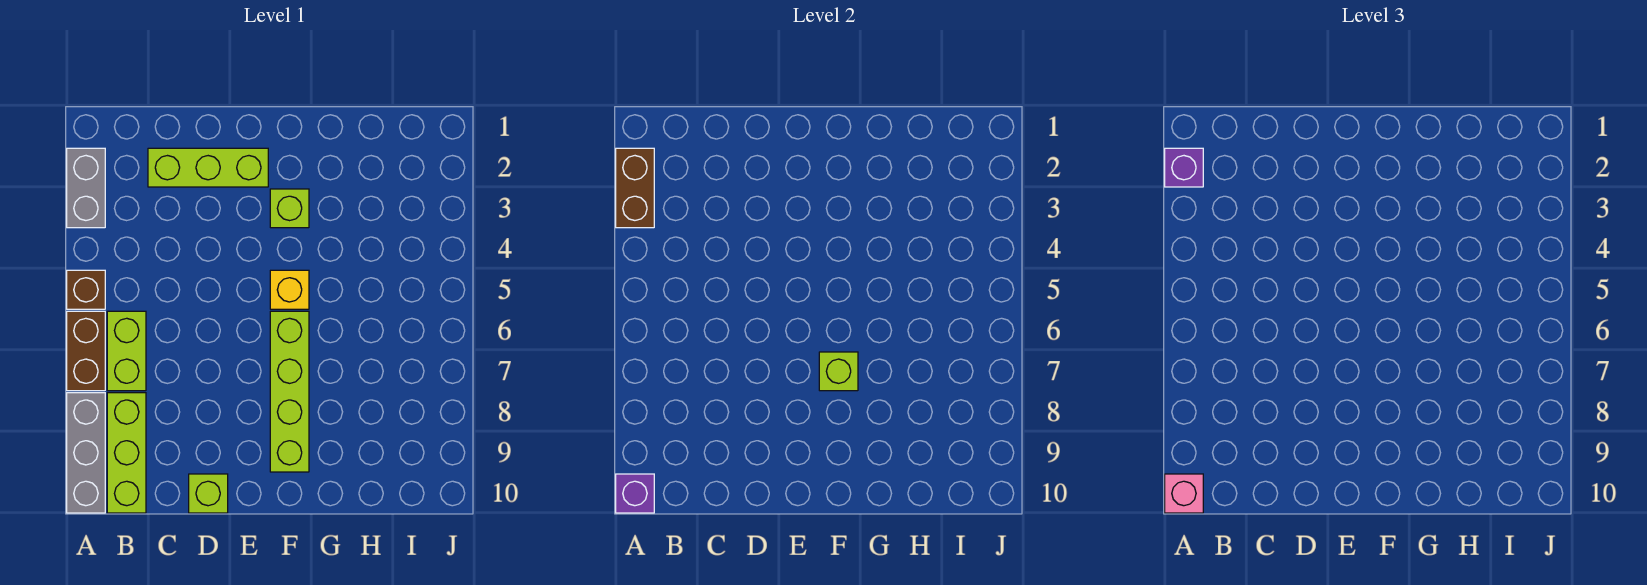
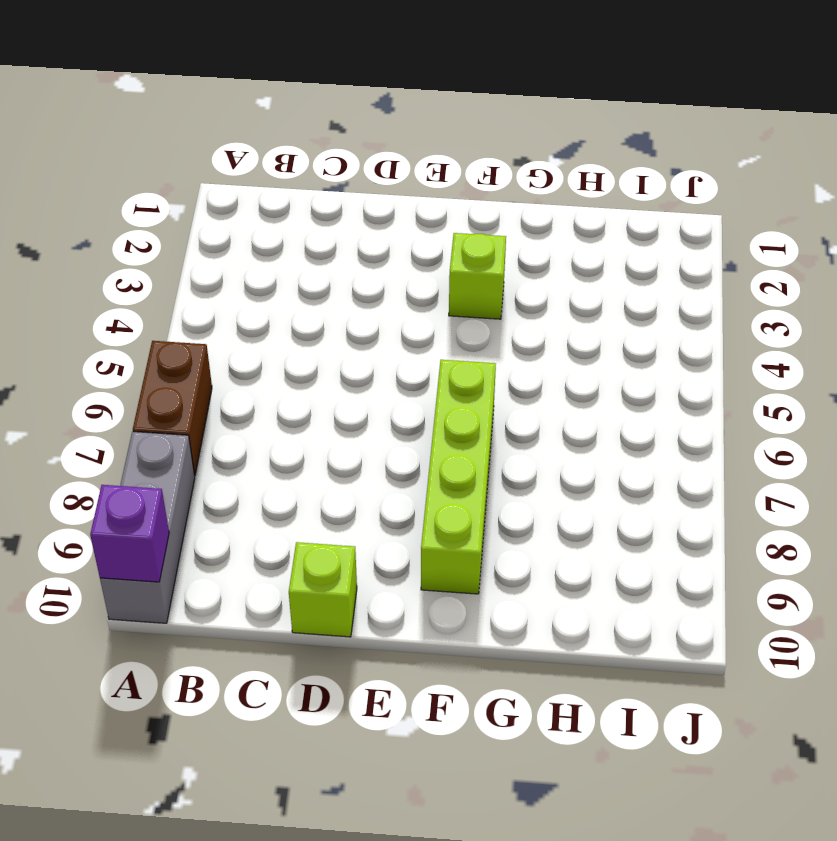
none -> grey 1x2 brick [67,148,105,228]
none -> brown 1x1 brick [67,270,105,309]
none -> lime 1x2 brick [107,311,146,391]

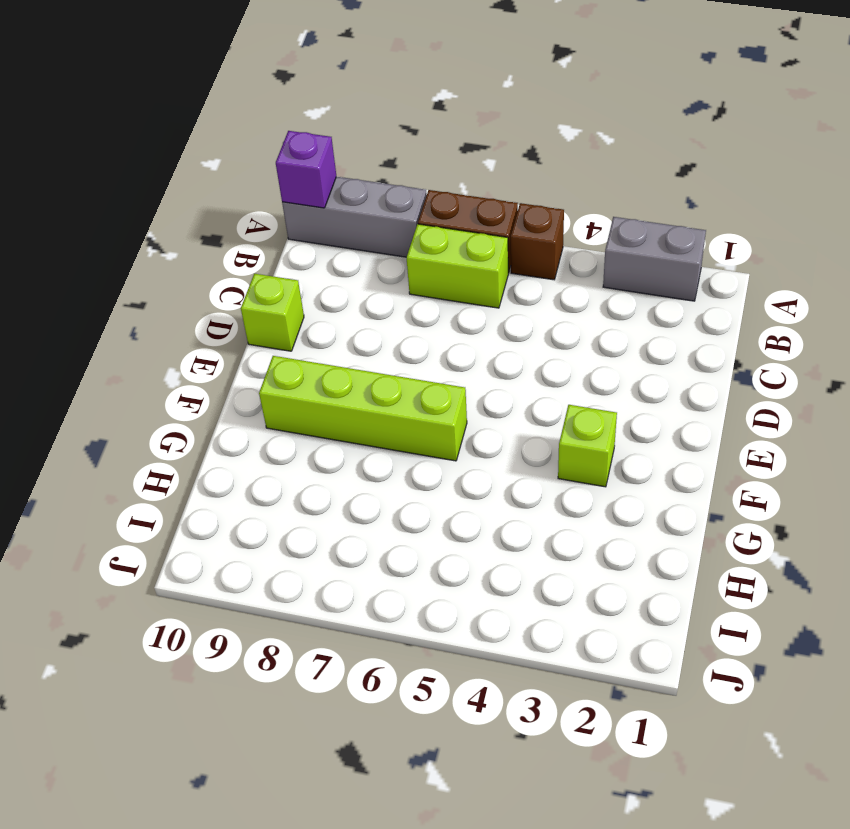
none -> lime 1x3 brick [107,393,146,513]
none -> lime 1x3 brick [148,148,268,187]
none -> yellow 1x1 brick [270,270,309,309]

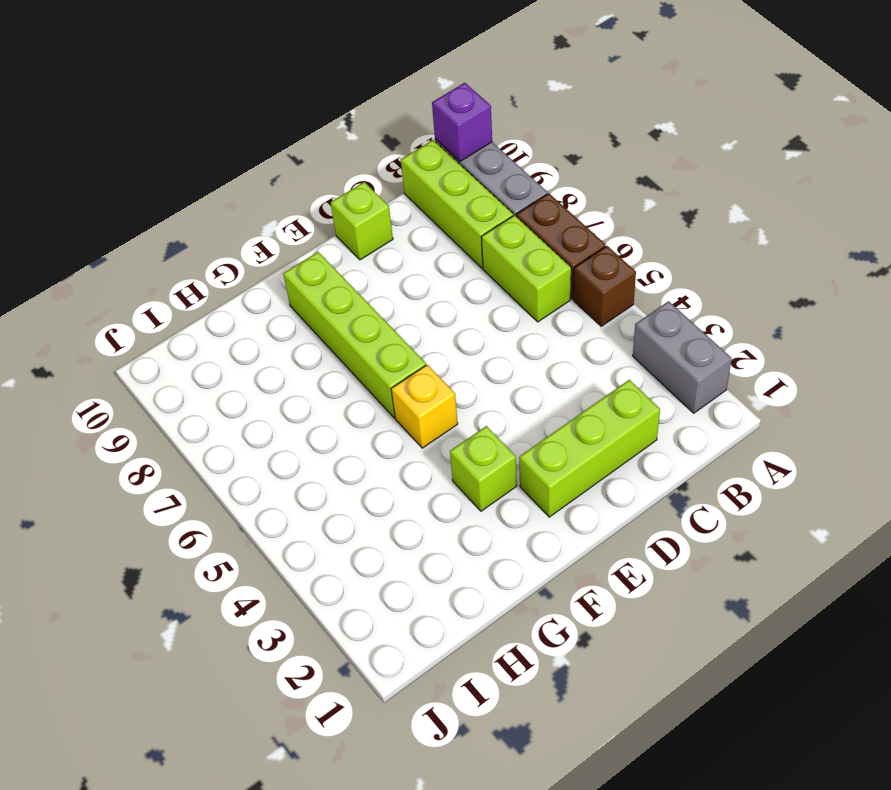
none -> brown 1x2 brick [616,148,654,228]
none -> lime 1x1 brick [819,352,858,391]
none -> purple 1x1 brick [1165,148,1203,187]

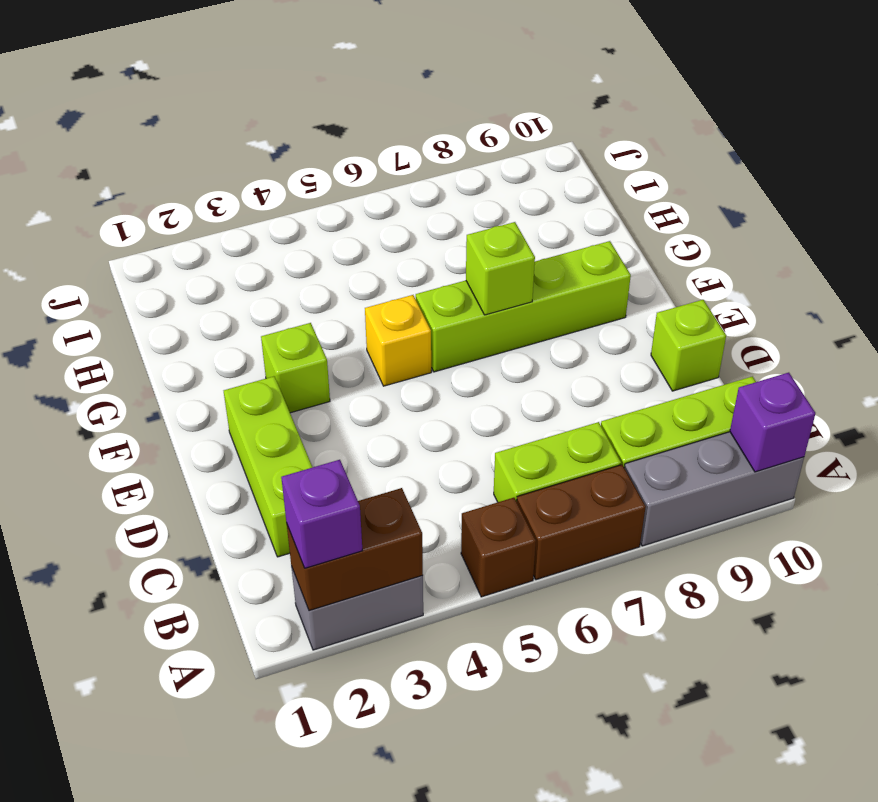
none -> pink 1x1 brick [1165,474,1203,513]

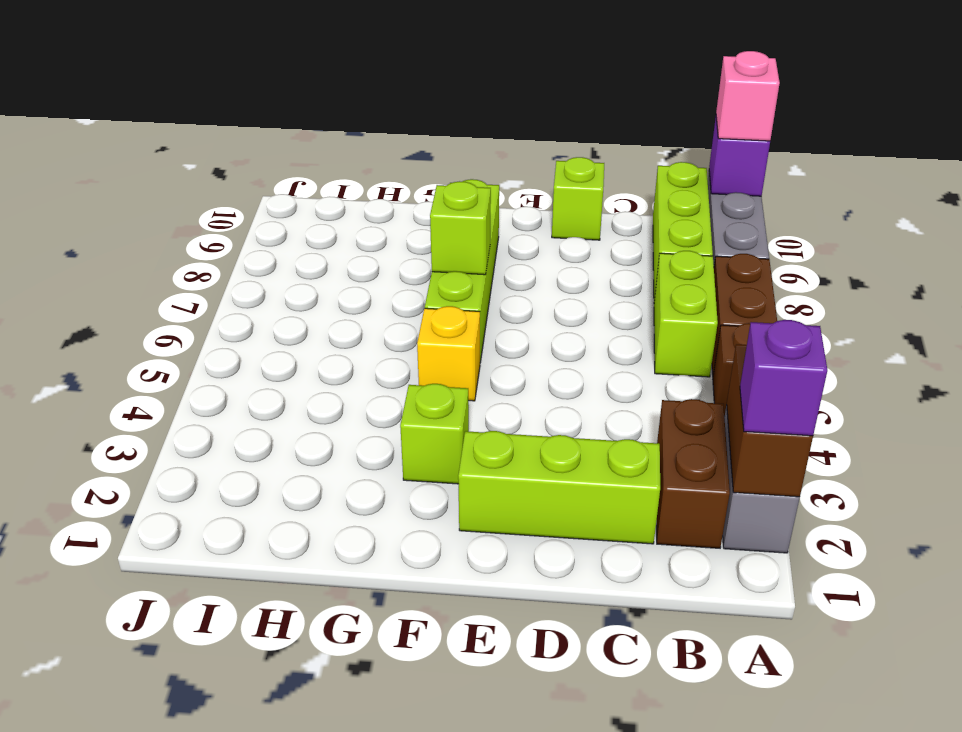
brown 1x2 brick [657,399,730,548] -> none

